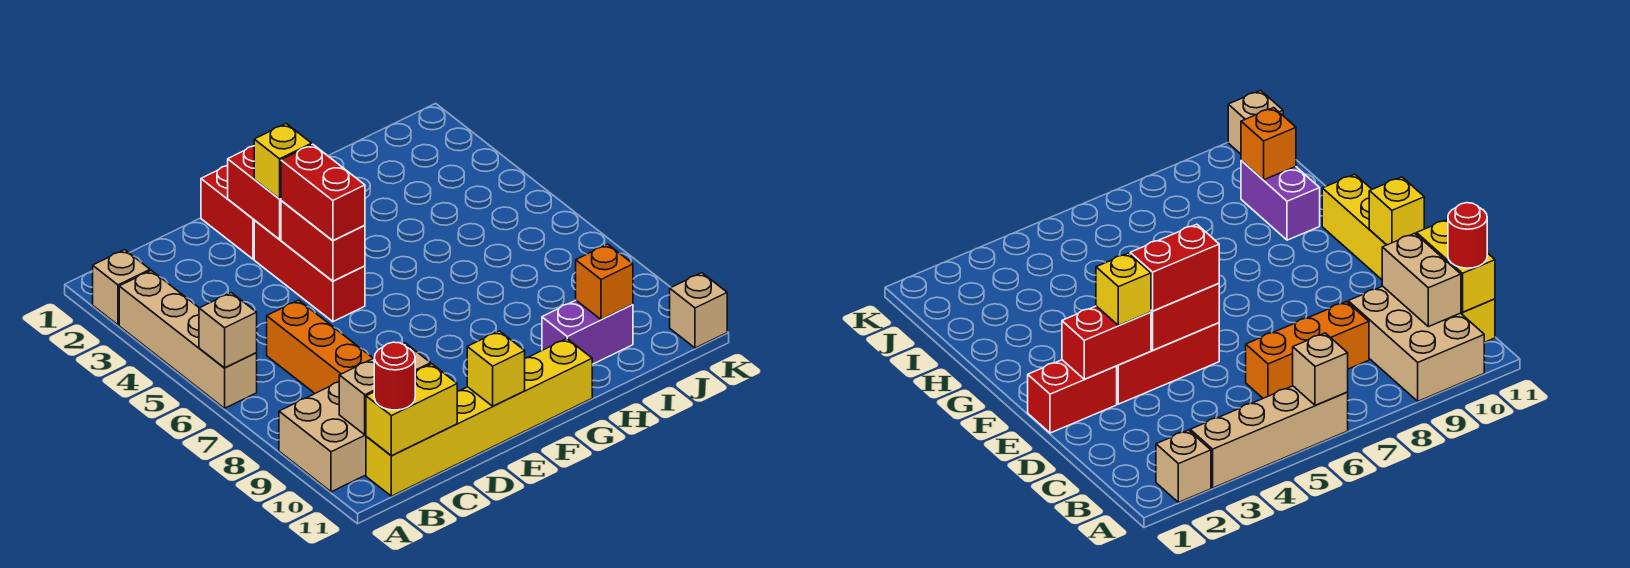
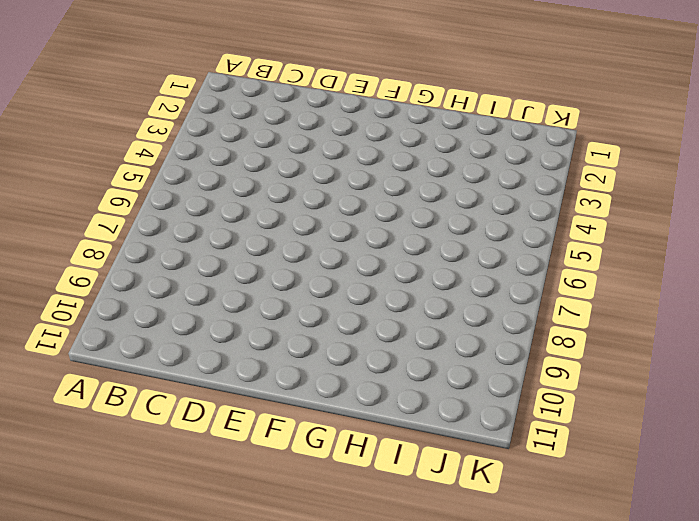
none -> tan 1x1 brick [93,250,150,325]
none -> tan 1x4 brick [119,270,257,408]
none -> tan 2x3 brick [279,382,366,492]

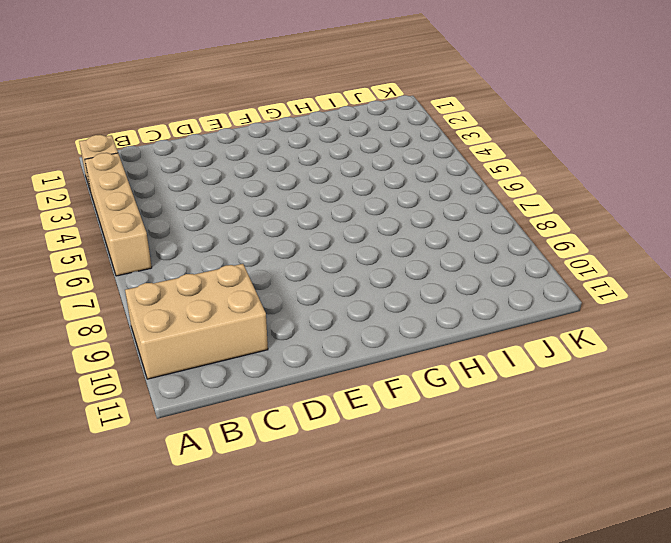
none -> yellow 1x6 brick [366,339,592,496]
none -> orange 1x3 brick [267,300,373,393]
none -> red 1x2 brick [201,166,254,259]

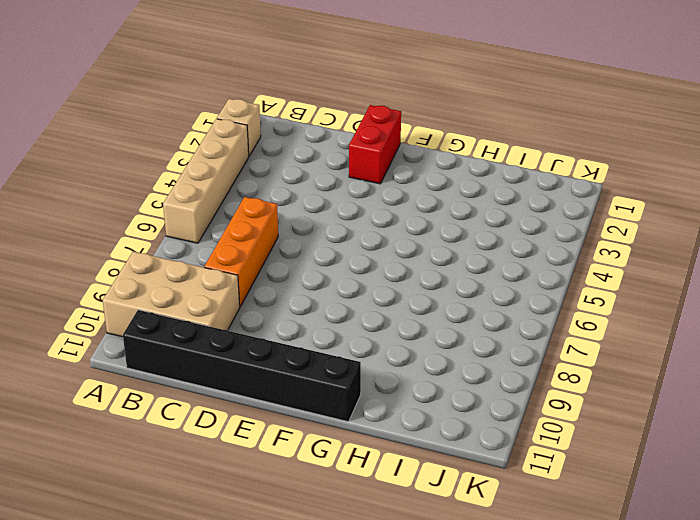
black 1x6 brick [123,310,361,422] -> yellow 1x6 brick [366,339,592,496]
none -> red 1x3 brick [254,220,365,322]
none -> purple 1x2 brick [542,300,633,364]
none -> tan 1x1 brick [670,273,727,348]

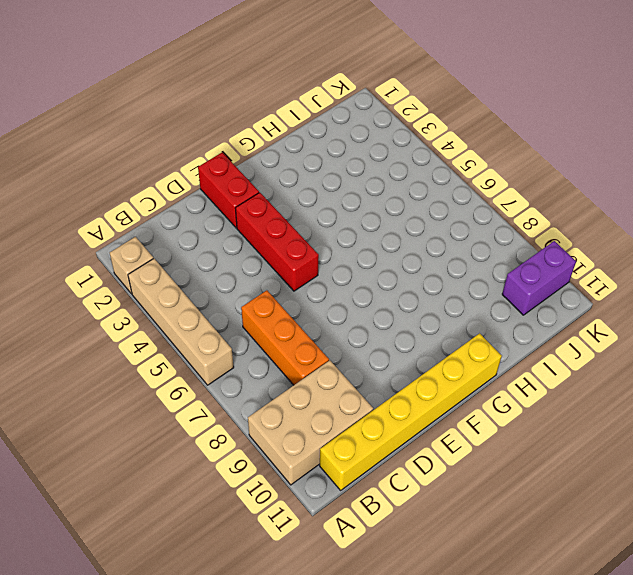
purple 1x2 brick [502,241,576,315] -> purple 1x2 brick moved to [542,300,633,364]
none -> tan 1x1 brick [670,273,727,348]
none -> tan 1x1 brick [199,293,257,368]
none -> tan 1x2 brick [339,343,431,435]

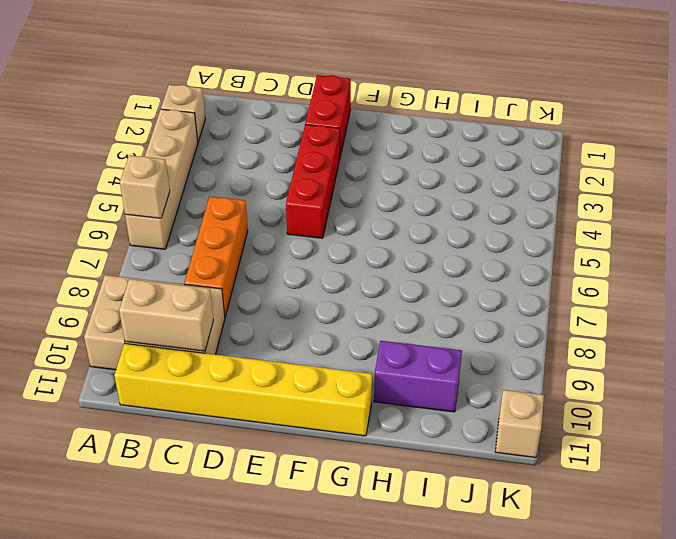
none -> yellow 1x2 brick [366,364,457,456]
none -> red 1x2 brick [228,146,281,239]
none -> red 1x2 brick [281,201,365,281]

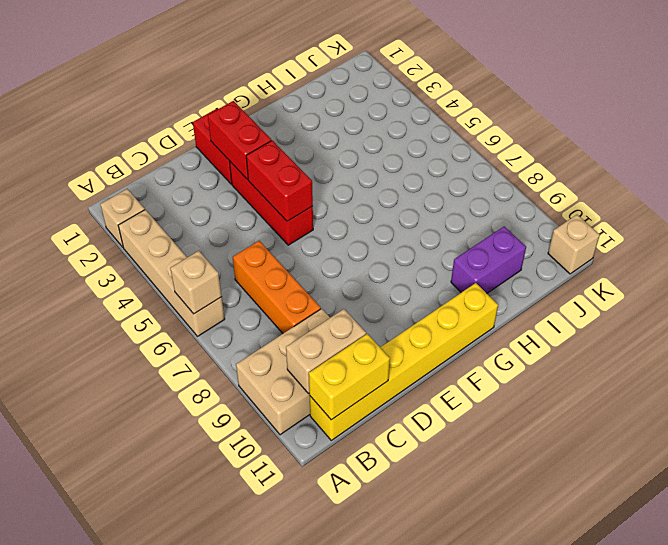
none -> yellow 1x1 brick [467,331,525,406]
none -> orange 1x1 brick [576,244,633,320]
none -> red 1x1 round brick [374,342,415,410]

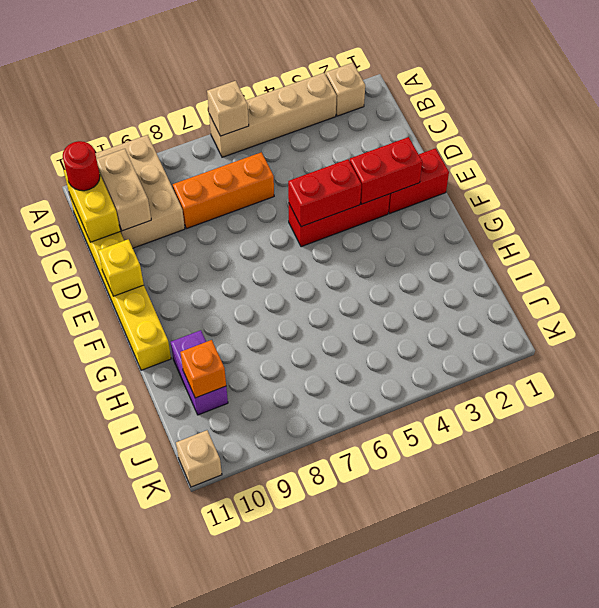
none -> yellow 1x1 brick [254,124,312,199]
none -> red 1x2 brick [281,144,365,241]

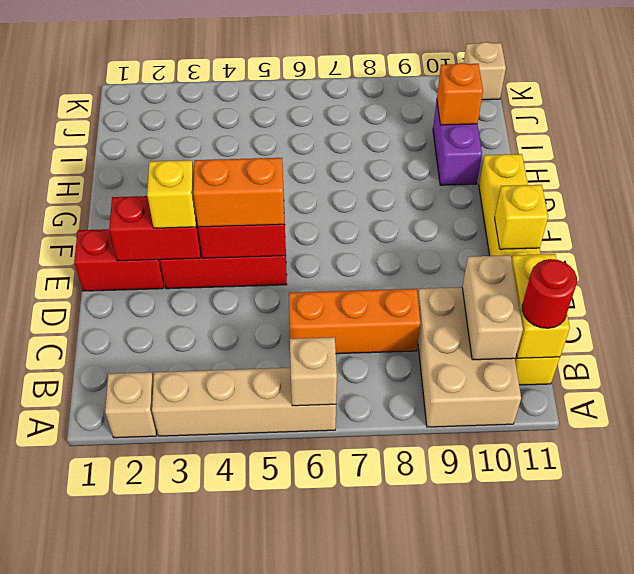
orange 1x2 brick [193,158,284,227] -> red 1x2 brick [281,144,365,241]

